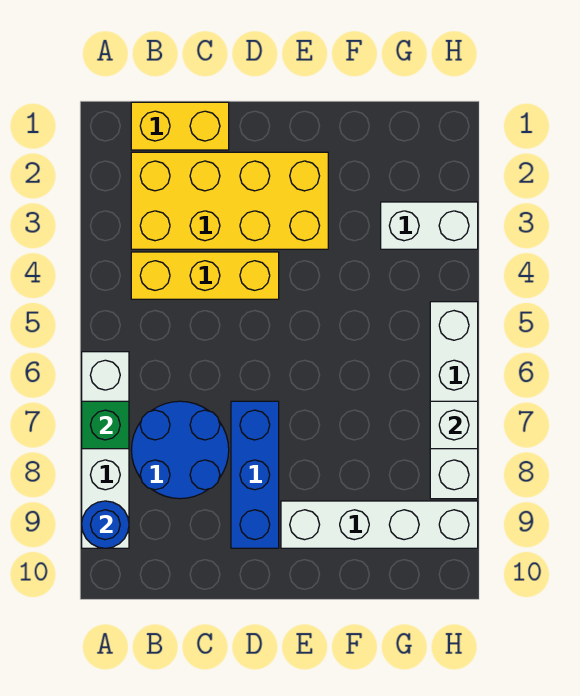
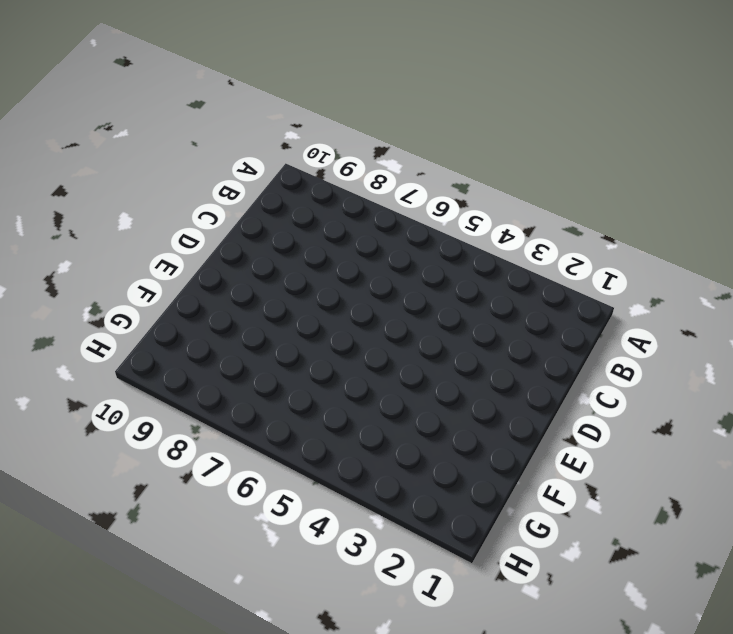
none -> white 1x4 brick [82,352,129,548]
none -> yellow 1x2 brick [131,102,229,150]
none -> yellow 2x4 brick [131,152,328,249]

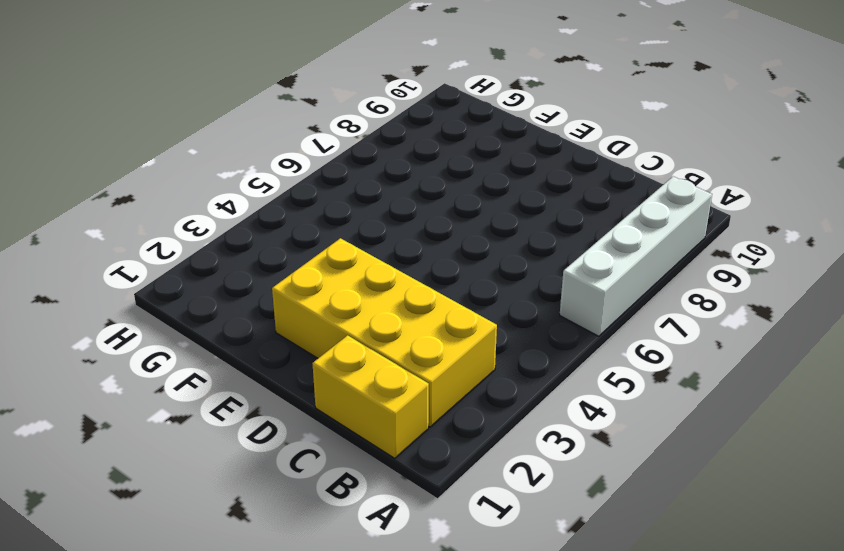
none -> yellow 1x3 brick [131,252,279,299]
none -> blue 2x2 round brick [131,401,229,499]
none -> blue 1x3 brick [231,401,279,548]

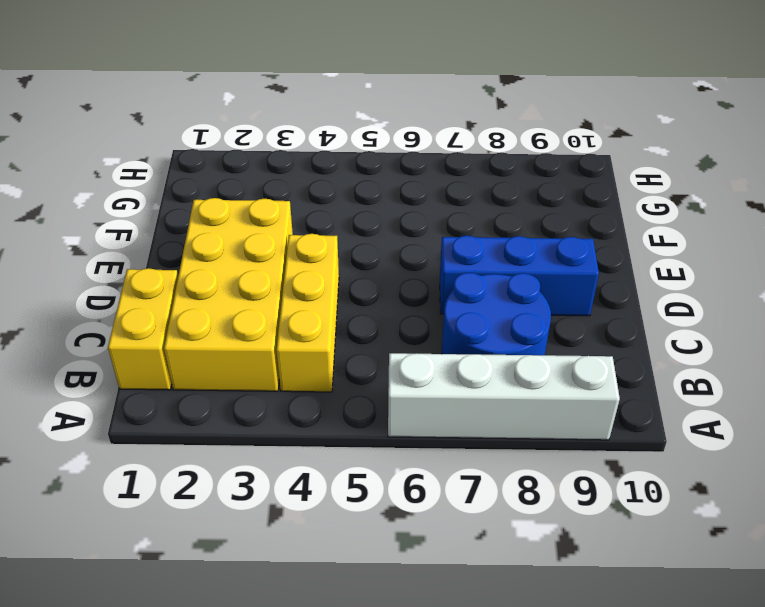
none -> white 1x4 brick [281,501,478,548]
none -> white 1x2 brick [381,202,478,249]
none -> white 1x4 brick [430,302,478,499]

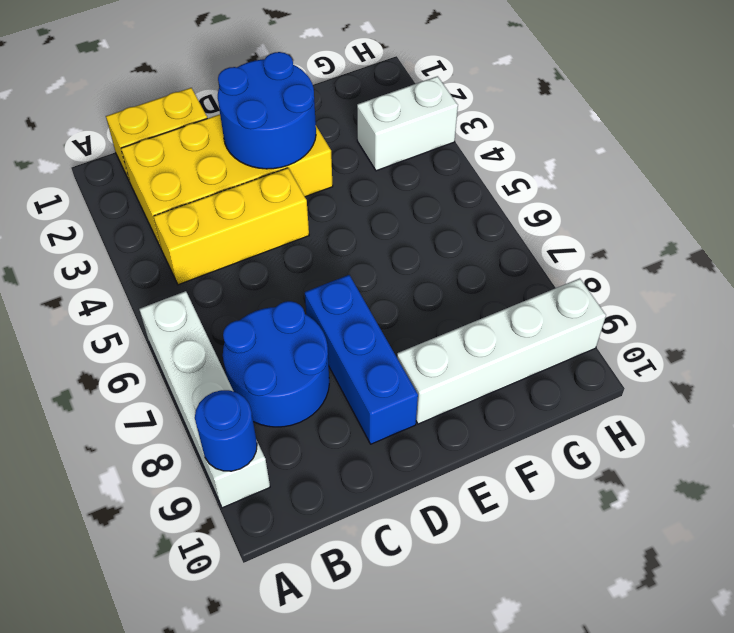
blue 2x2 round brick [218,52,316,169] -> none
none -> white 1x4 brick [430,302,478,499]
none -> green 1x1 brick [82,401,129,449]
none -> white 1x1 brick [430,401,478,449]

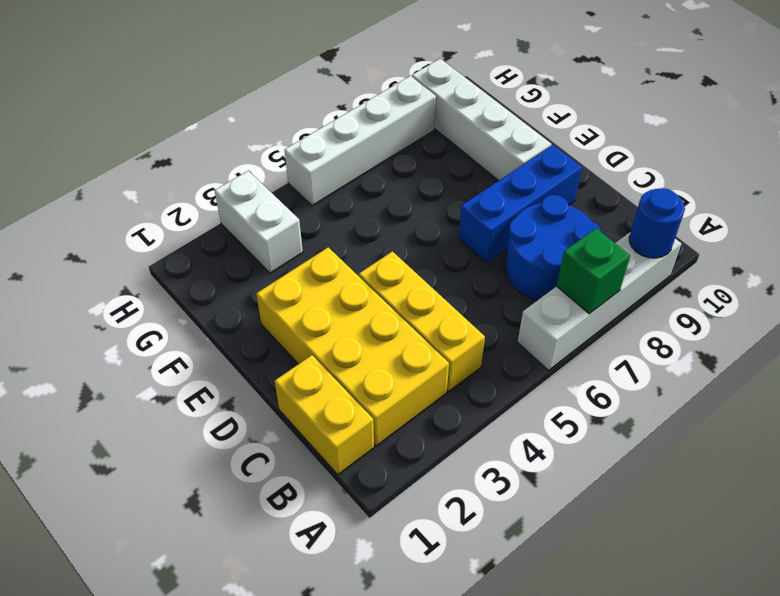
none -> white 1x1 brick [430,401,478,449]

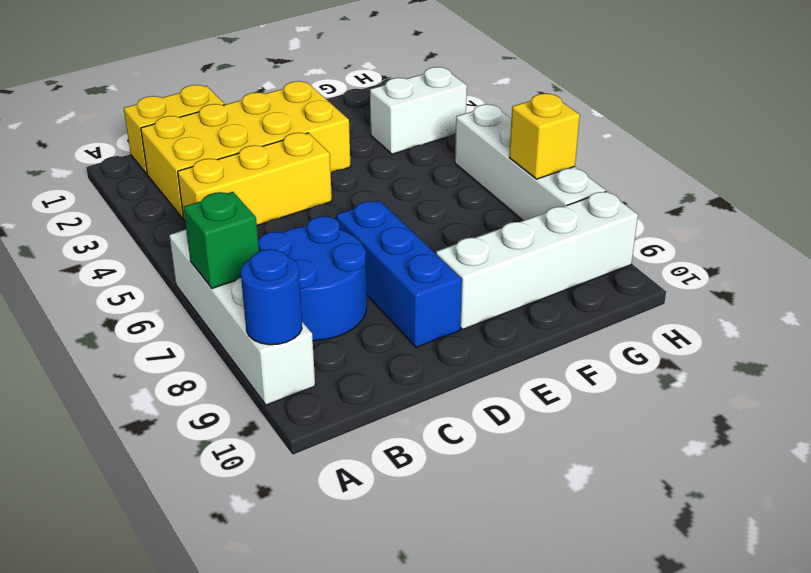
yellow 1x1 brick [509,94,580,179] -> white 1x1 brick [430,401,478,449]

